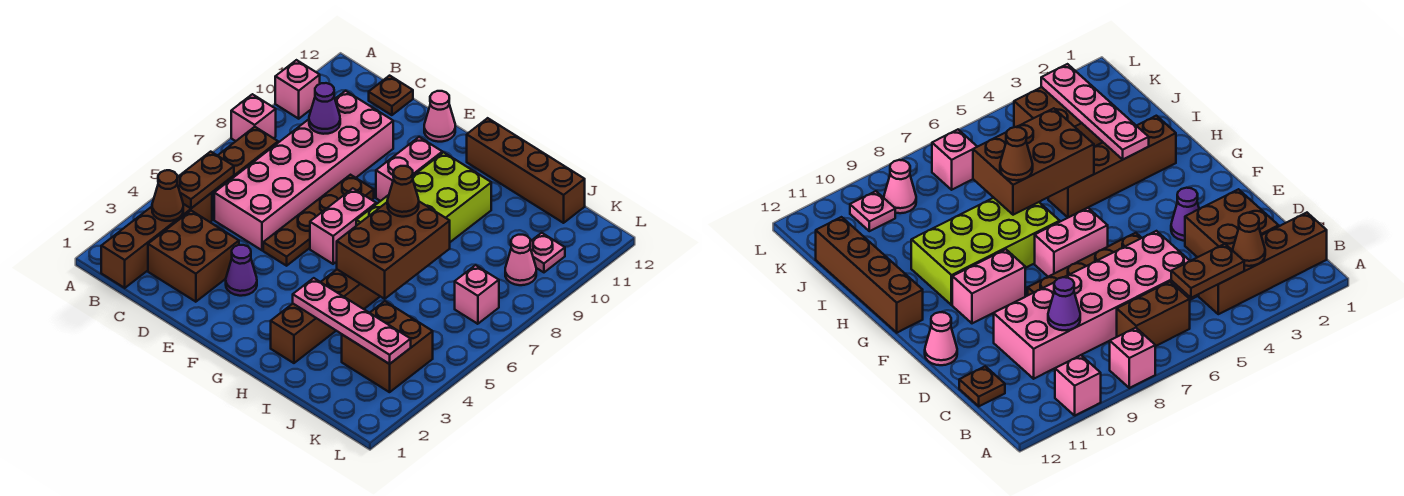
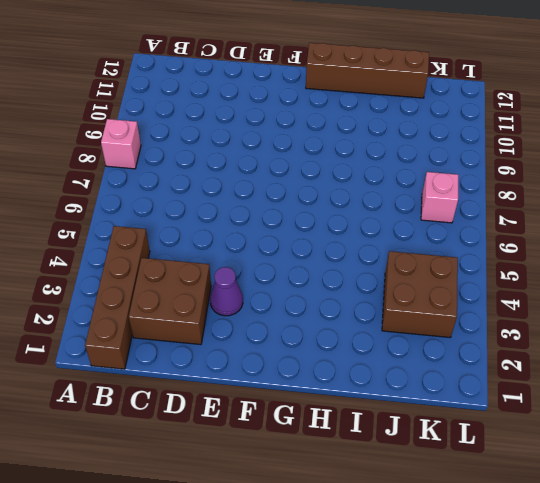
none -> pink 1x1 brick [275,60,320,119]
none -> brown 1x2 brick [216,127,278,191]
none -> pink 2x6 brick [214,91,393,250]

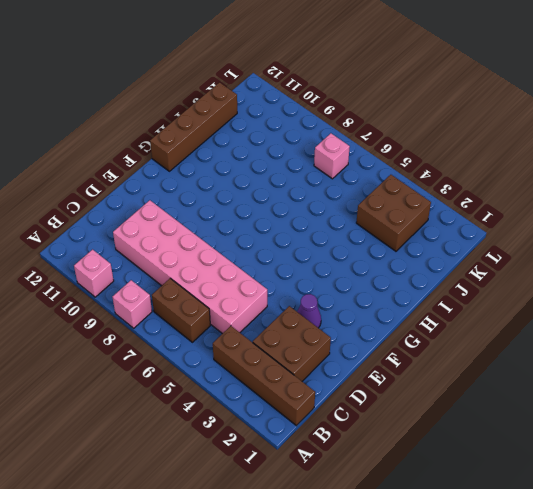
none -> brown 1x1 plate [369,76,413,115]
none -> brown 1x4 plate [263,175,374,266]
none -> pink 1x1 cone [424,91,455,142]

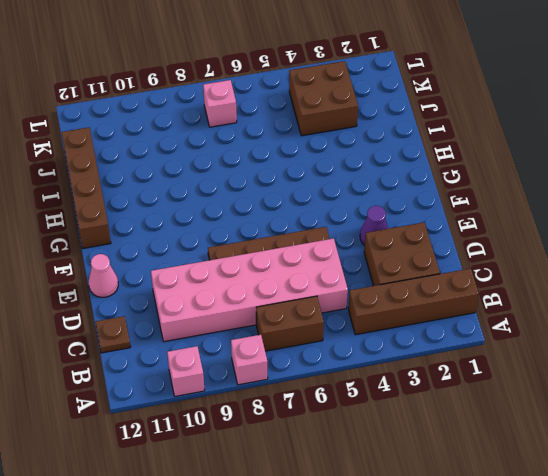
none -> pink 1x2 brick [310,188,376,264]
none -> pink 1x2 brick [376,137,442,201]
none -> lime 2x4 brick [356,152,491,242]

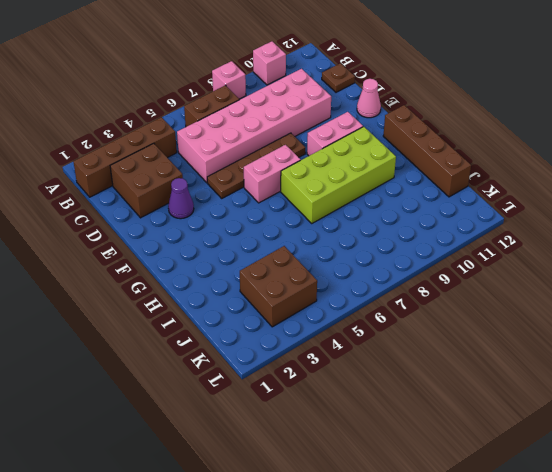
none -> brown 1x4 brick [271,270,380,363]
none -> pink 1x1 brick [455,265,499,324]
none -> pink 1x1 cone [505,235,536,285]

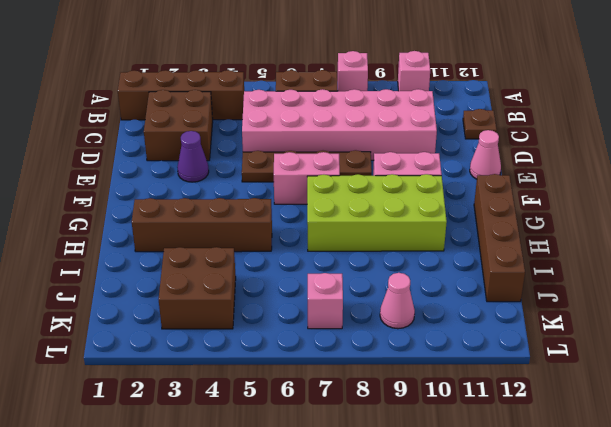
none -> pink 1x1 plate [530,233,565,272]
none -> brown 1x1 cone [152,170,183,221]
none -> brown 1x2 plate [177,152,234,208]

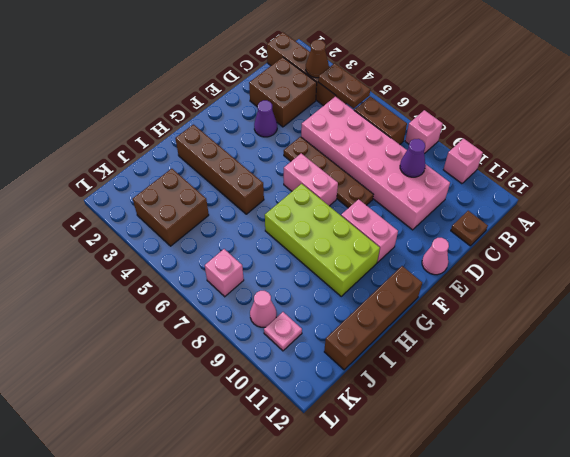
none -> pink 1x4 plate [293,278,411,364]
none -> brown 2x3 brick [337,202,450,299]
none -> brown 1x1 cone [387,166,419,217]

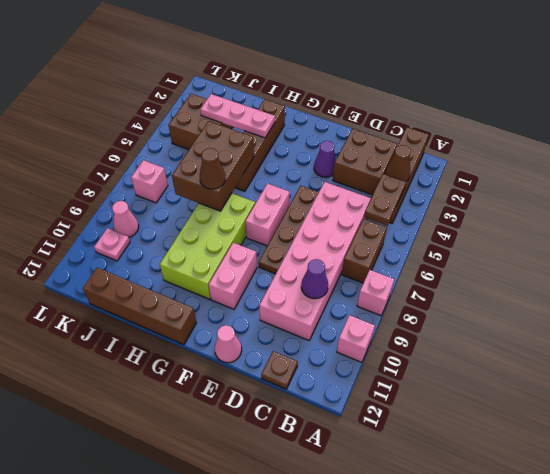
pink 1x3 plate [200,94,275,138] -> pink 1x4 plate [293,278,411,364]

